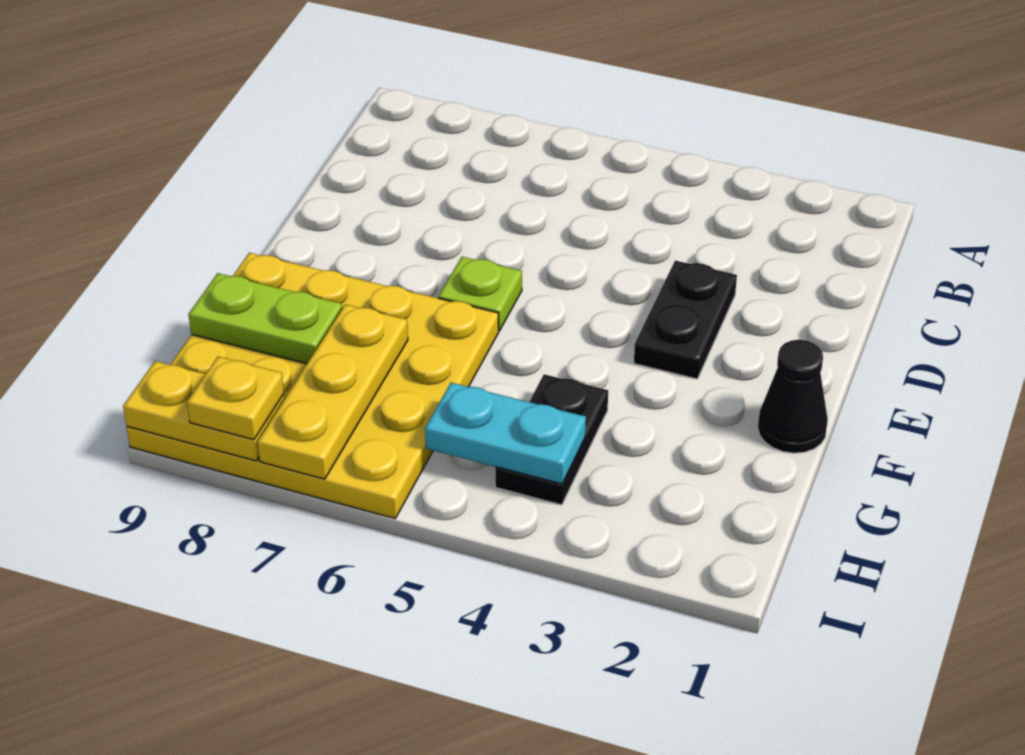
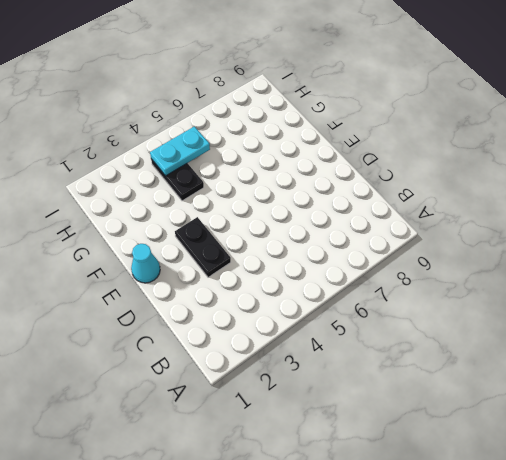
cyan 1x1 cone [131,244,160,283] -> none
none -> lime 1x1 plate [438,257,522,331]
none -> black 1x1 cone [758,340,828,453]

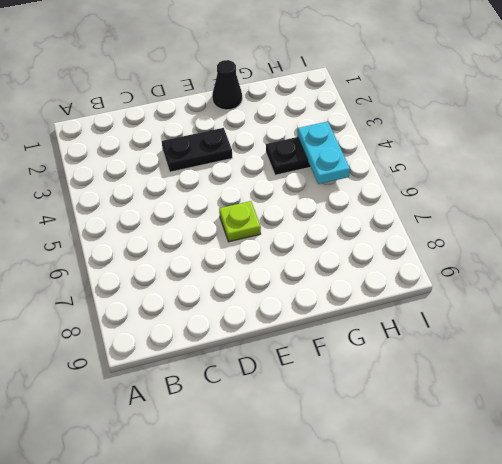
none -> yellow 4x4 plate [127,253,499,518]
none -> yellow 1x3 plate [258,304,408,479]

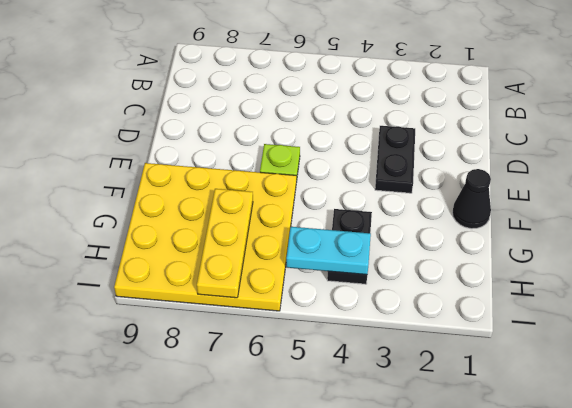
none -> lime 1x2 plate [188,273,342,364]
none -> yellow 1x2 plate [123,361,284,461]

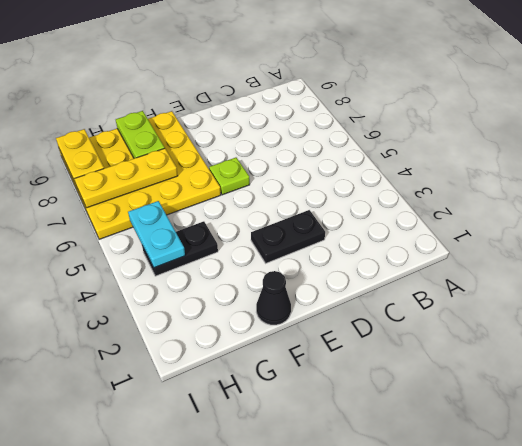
none -> yellow 1x1 plate [187,357,284,440]

